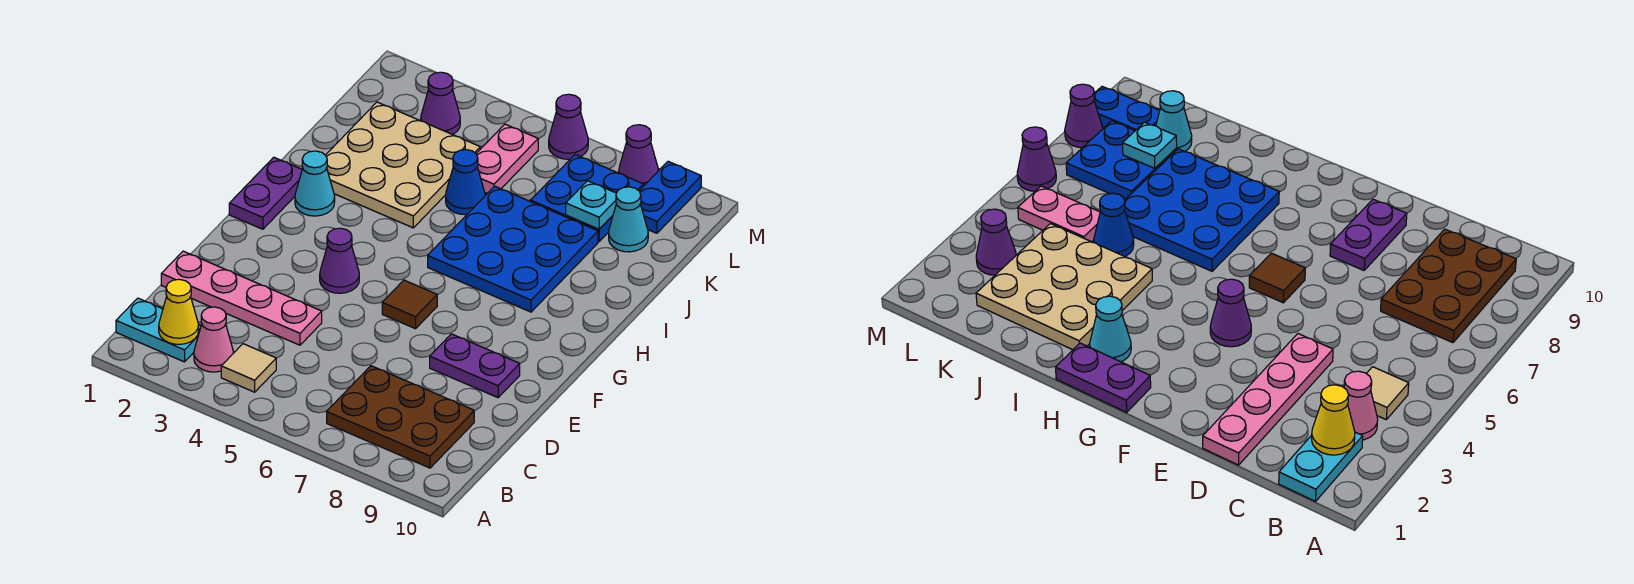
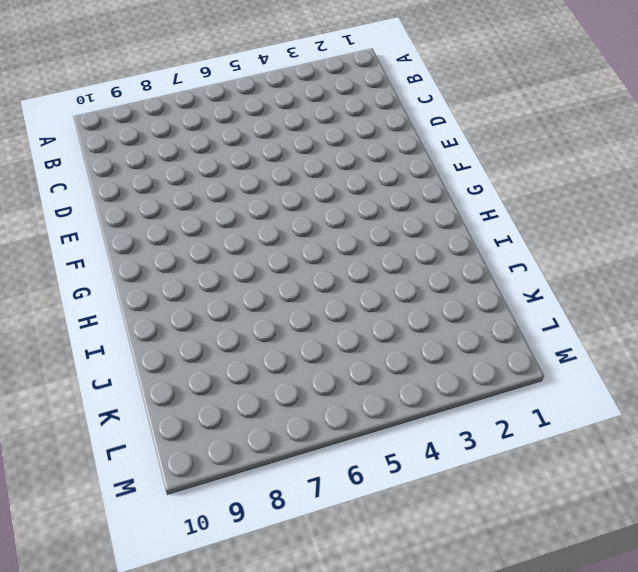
none -> cyan 1x2 plate [116,298,201,362]
none -> pink 1x1 cone [194,307,234,372]
none -> tan 1x1 tile [221,344,276,392]

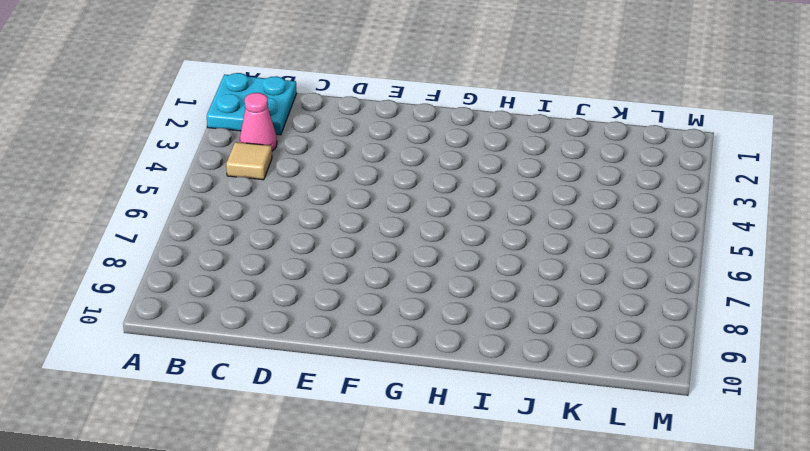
cyan 2x2 plate [207,73,297,135] -> cyan 1x2 plate [116,298,201,362]
none -> brown 2x3 plate [327,366,474,468]
none -> pink 1x4 plate [161,251,322,345]
none -> purple 1x2 plate [430,334,520,398]

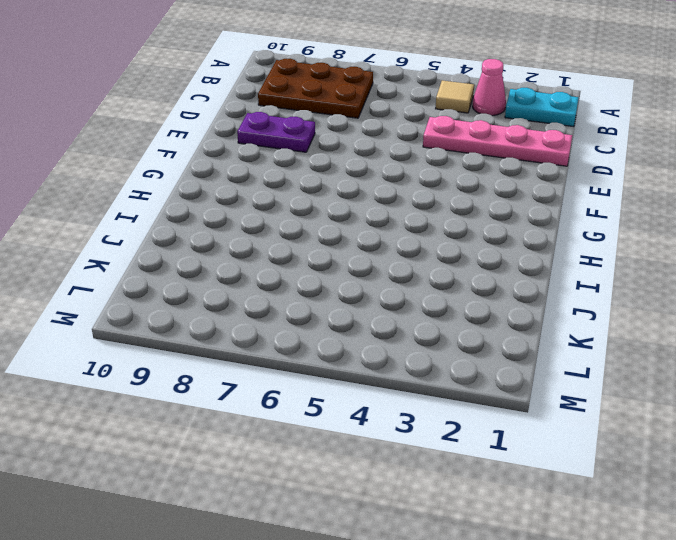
none -> purple 1x1 cone [320,228,359,293]
none -> brown 1x1 tile [382,280,437,329]
none -> purple 1x2 plate [229,157,302,229]

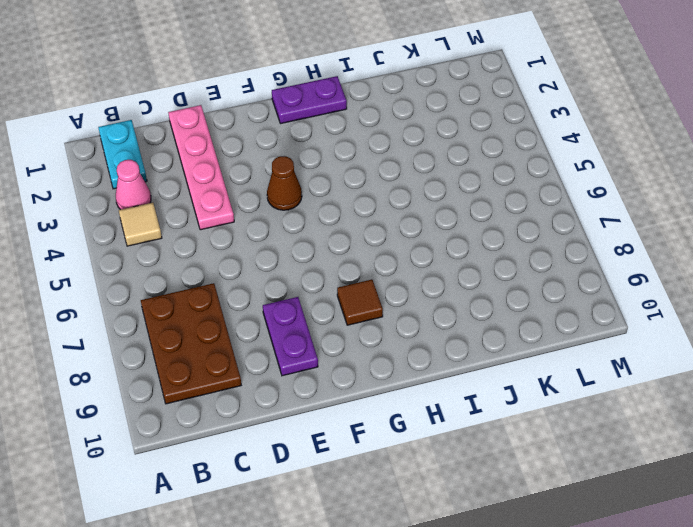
brown 1x1 cone [267,156,302,210] -> purple 1x1 cone [320,228,359,293]
brown 1x1 tile [337,280,383,325] -> brown 1x1 tile moved to [382,280,437,329]
none -> cyan 1x1 cone [295,151,335,216]
none -> blue 3x3 plate [428,186,598,312]
none -> tan 3x3 plate [326,102,480,228]

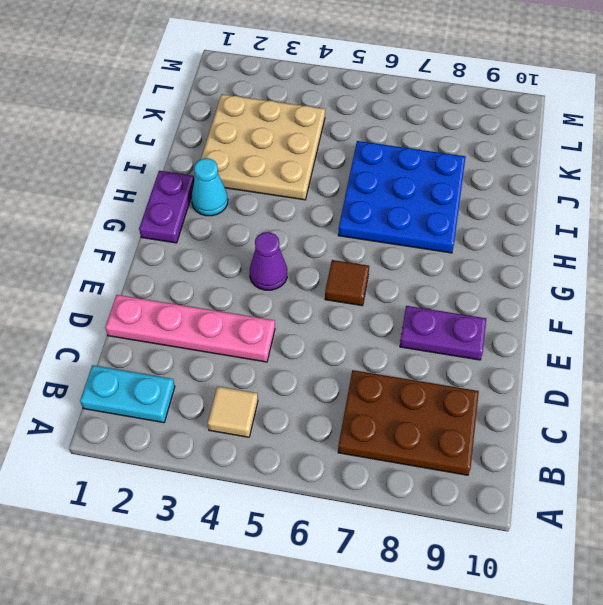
none -> pink 1x1 cone [194,307,234,372]
none -> blue 1x1 cone [446,150,485,215]
none -> pink 1x2 plate [476,124,538,193]

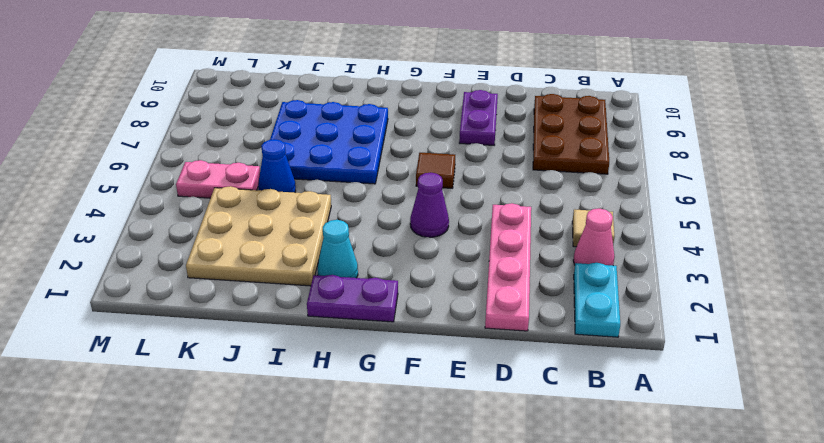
none -> blue 2x2 plate [531,155,643,242]
none -> cyan 1x1 cone [609,187,648,252]
none -> purple 1x1 cone [421,72,460,135]

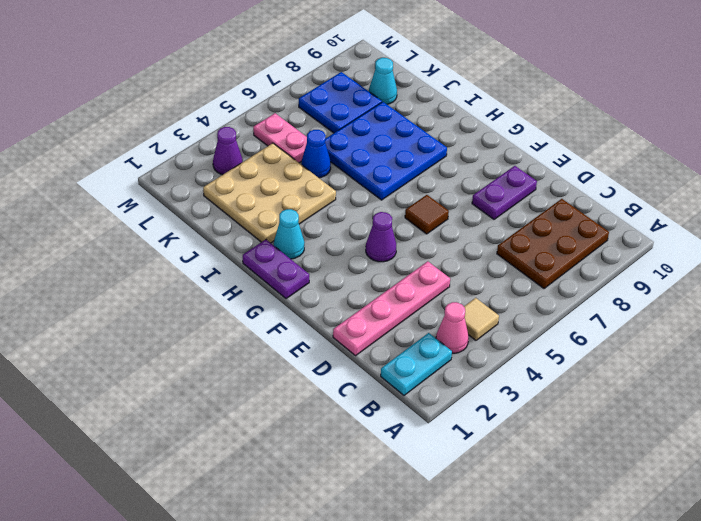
none -> blue 1x2 plate [640,161,701,233]
none -> purple 1x1 cone [549,94,588,159]
none -> purple 1x1 cone [619,125,659,186]

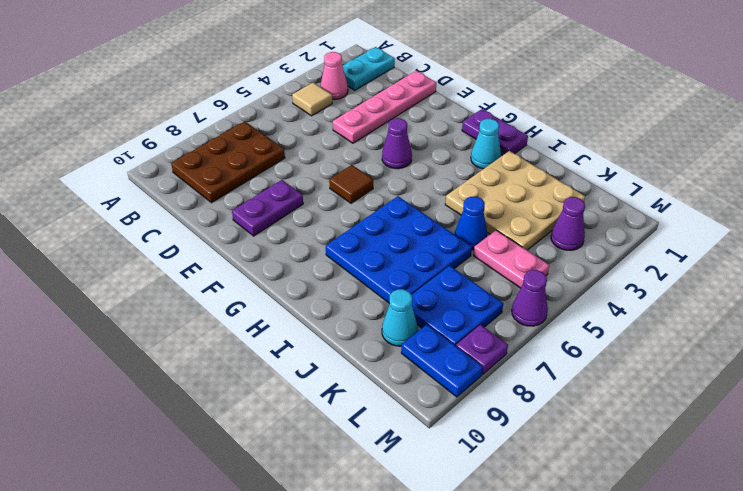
purple 1x1 plate [456,325,508,374] -> purple 1x1 cone [619,125,659,186]
none -> yellow 1x1 cone [159,279,199,344]
none -> cyan 1x1 plate [566,181,616,229]

